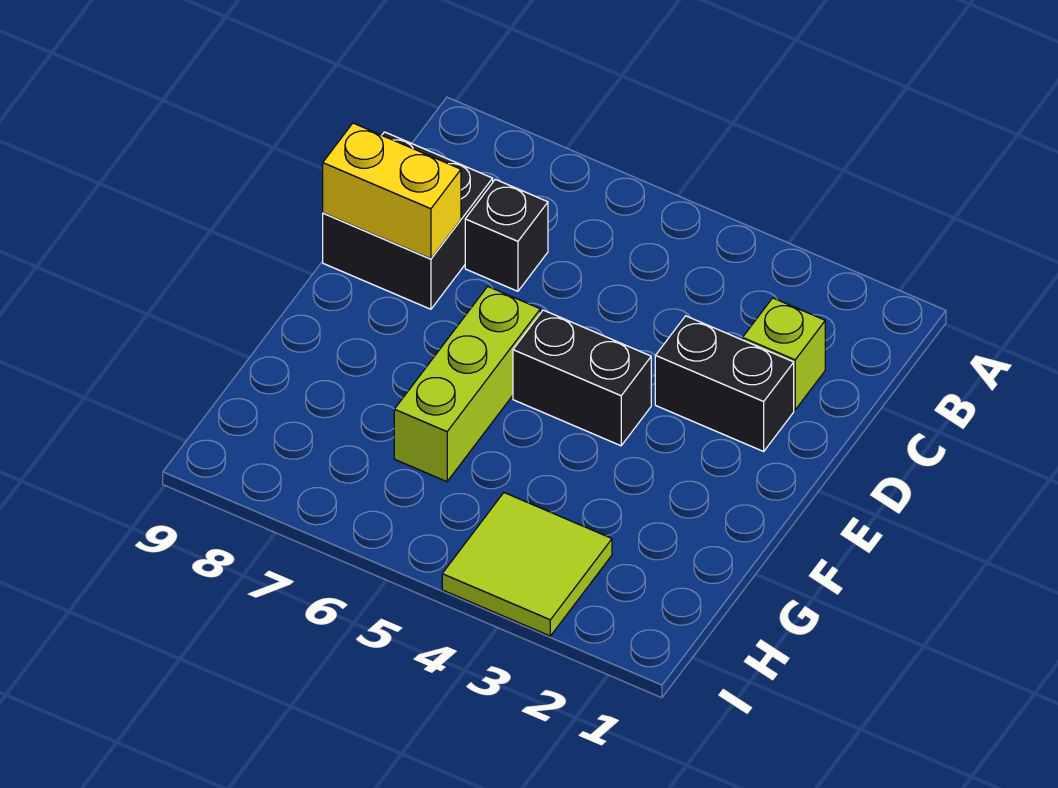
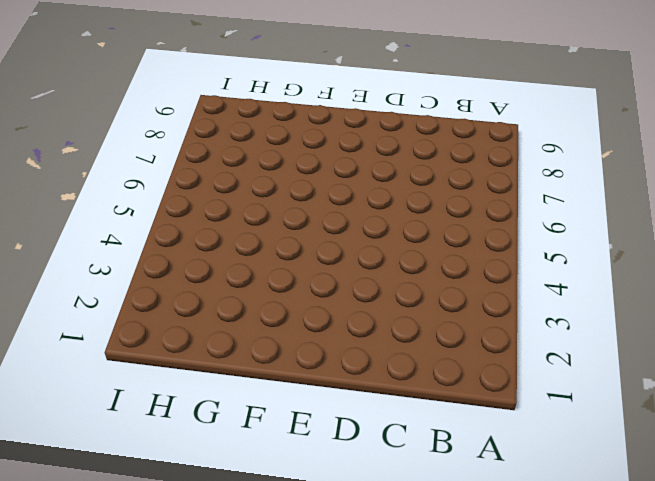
none -> lime 1x1 brick [743,298,825,410]
none -> black 1x1 brick [465,179,548,291]

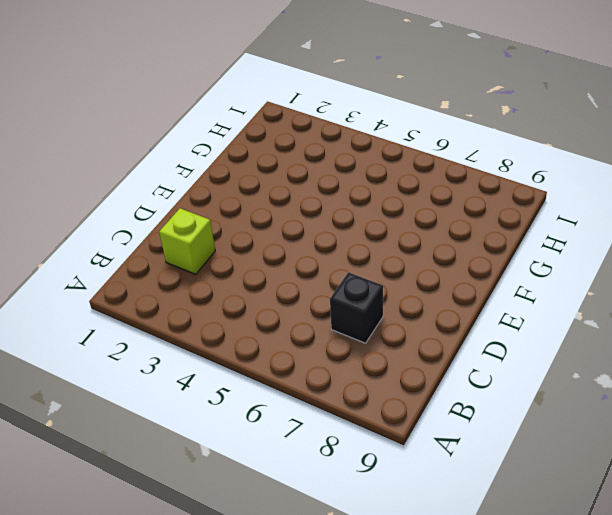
none -> black 2x2 brick [323,132,493,309]
none -> black 1x2 brick [655,316,794,451]

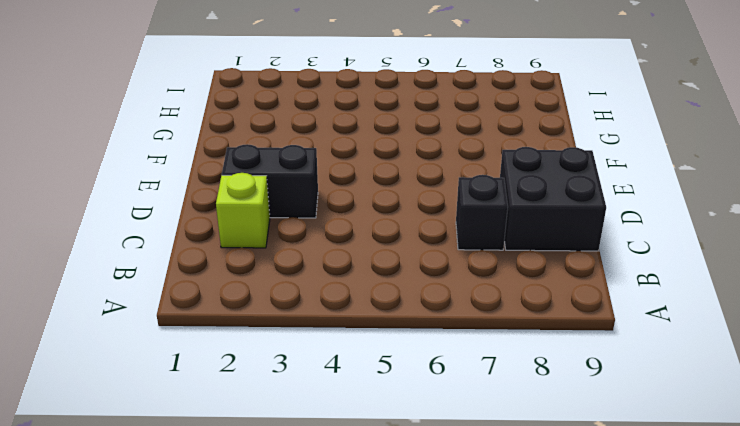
none -> black 1x2 brick [513,310,651,446]
none -> lime 1x3 brick [394,286,540,482]

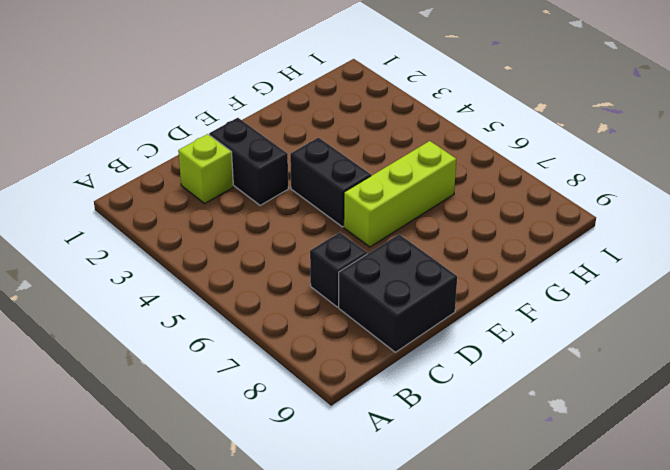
none -> lime 2x2 tile [442,493,612,636]
none -> yellow 1x2 brick [323,123,461,259]

